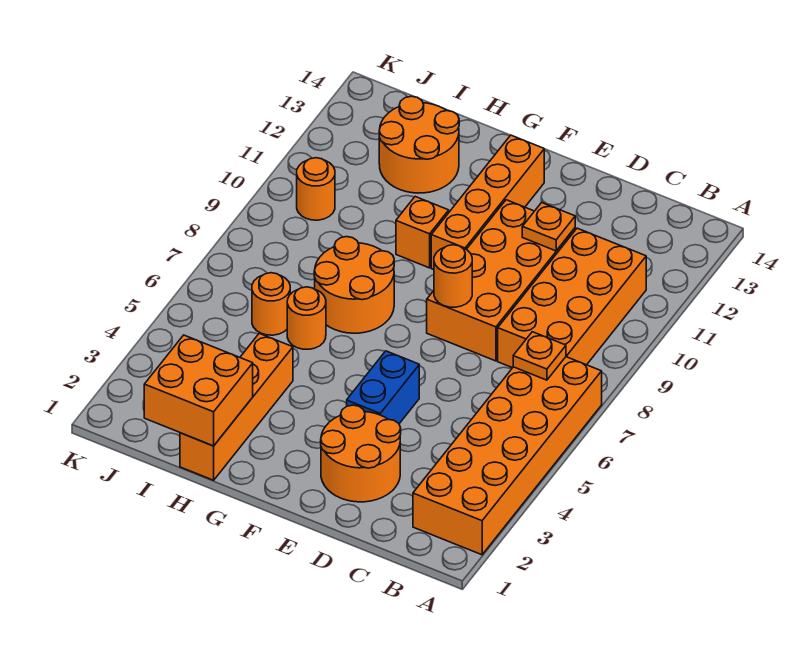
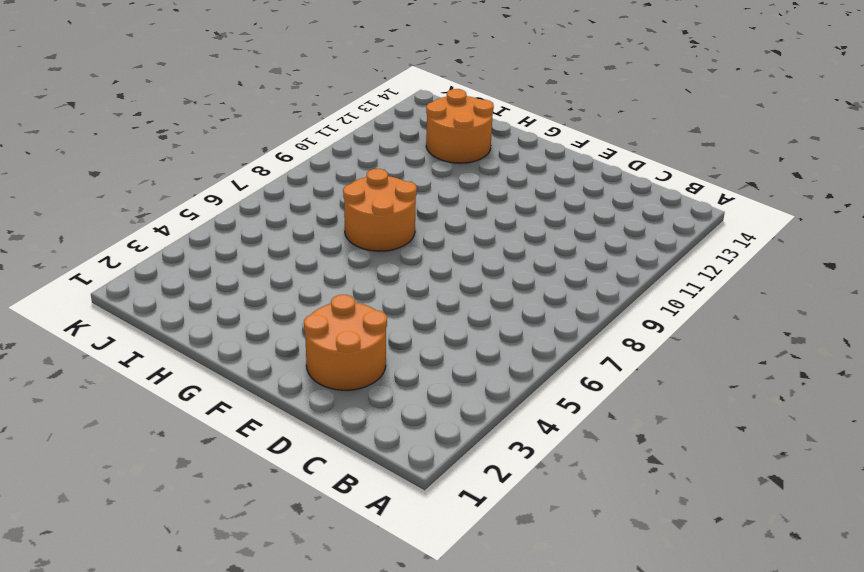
none -> orange 2x6 brick [413,357,602,555]
none -> orange 2x4 brick [498,228,646,368]
none -> orange 2x4 brick [427,200,575,361]

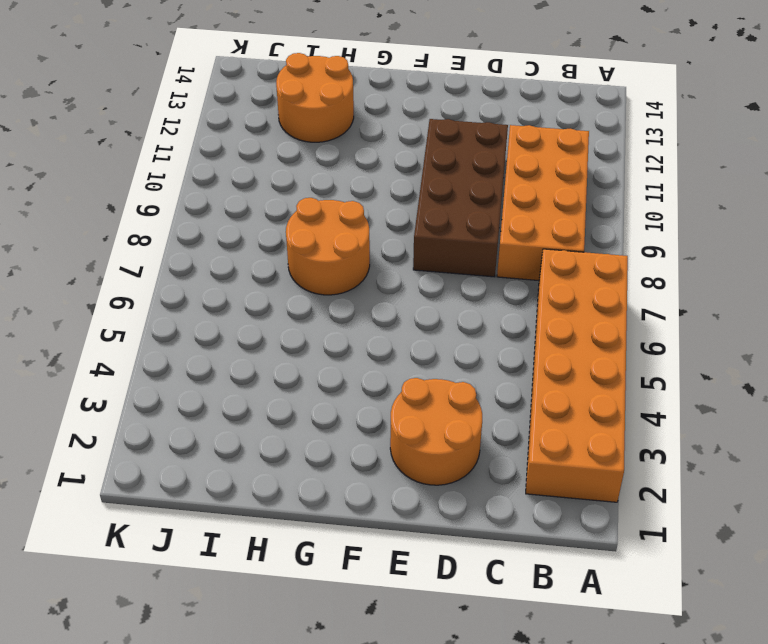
brown 2x4 brick [413,119,508,277] -> orange 2x4 brick [427,200,575,361]
none -> blue 1x2 brick [347,351,419,424]
none -> orange 1x4 brick [431,135,544,270]
none -> orange 1x1 brick [396,197,449,268]

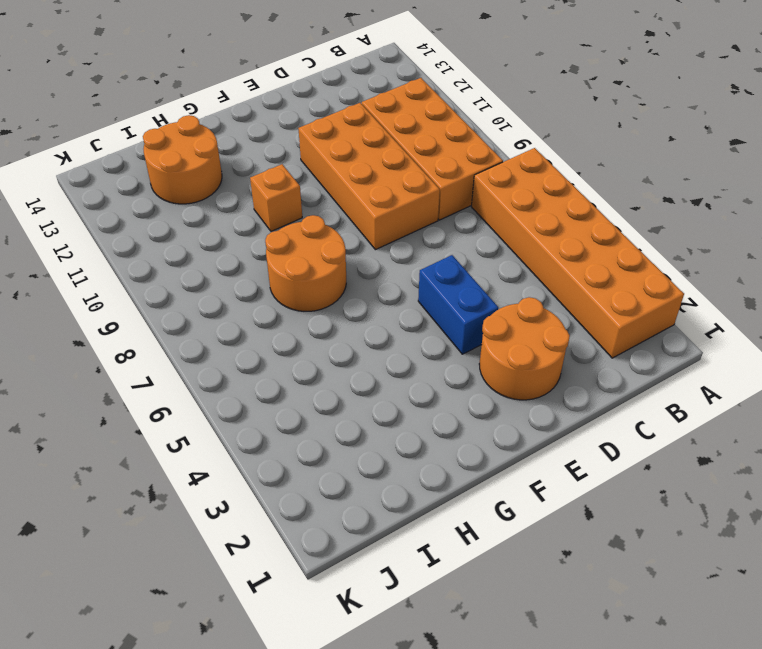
none -> orange 1x4 brick [431,135,544,270]
none -> orange 1x4 brick [180,333,293,480]
none -> orange 1x1 round brick [287,287,326,349]

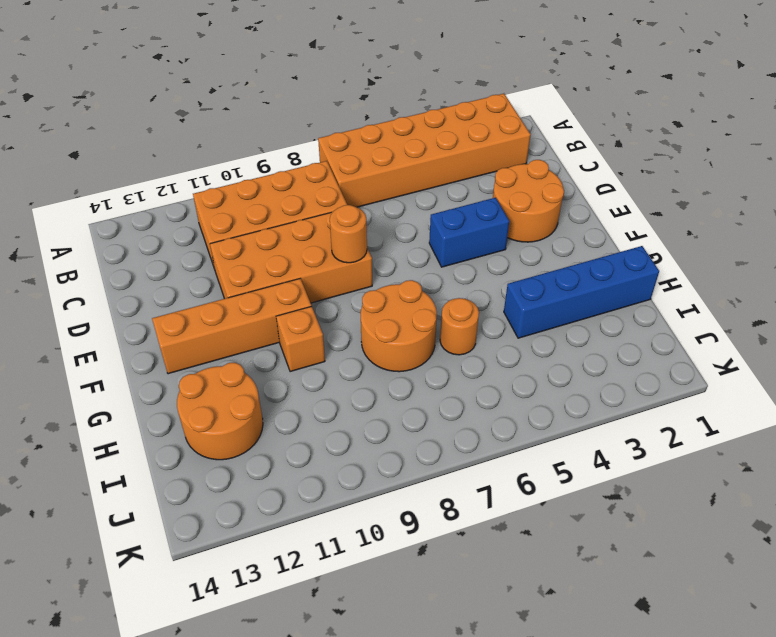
blue 1x4 brick [504,246,659,338] -> orange 1x4 brick [180,333,293,480]
none -> orange 1x1 round brick [252,273,290,335]
none -> orange 1x1 round brick [297,158,335,220]
none -> orange 1x1 plate [513,332,566,380]

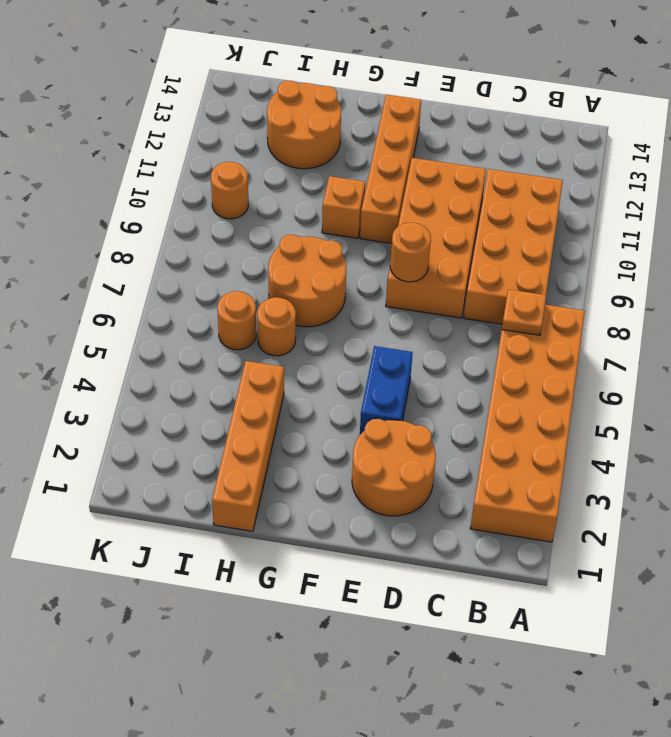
none -> orange 1x1 plate [522,202,575,251]
none -> orange 2x2 brick [144,335,253,446]

